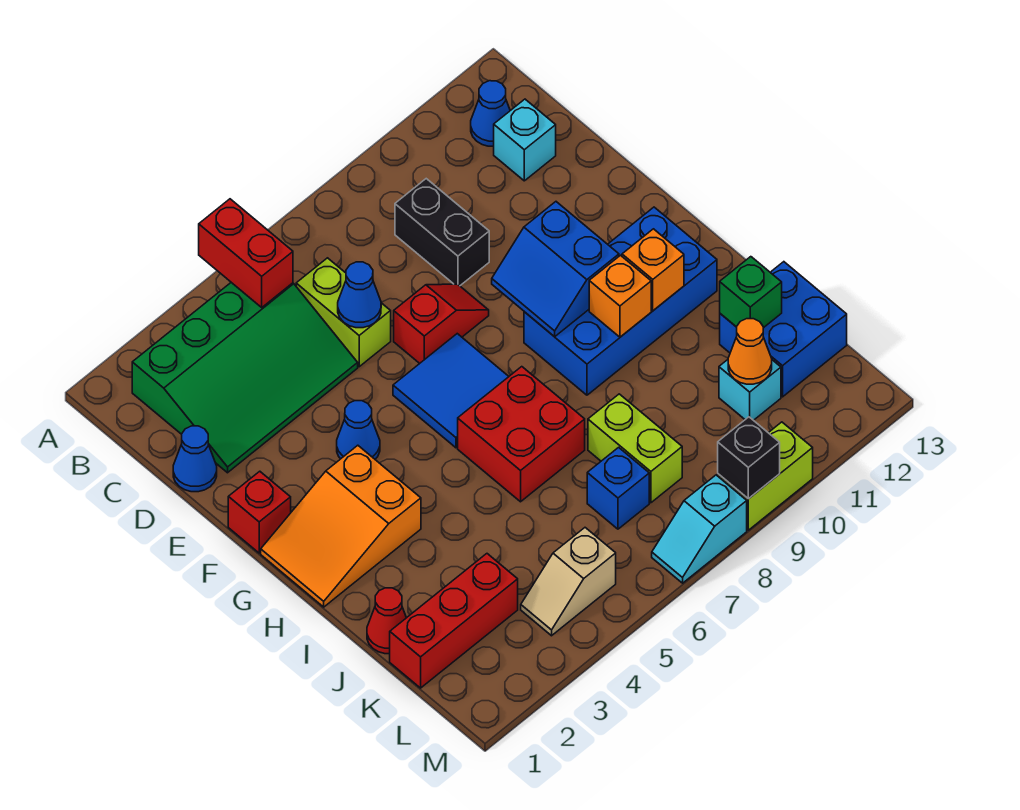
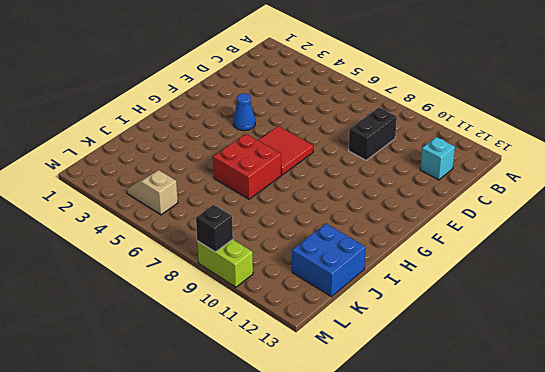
red 2x2 tile [258,126,313,175] -> blue 2x2 tile [393,334,509,448]
none -> green 3x4 slope [132,283,358,473]
none -> blue 1x1 cone [471,81,510,146]
none -> lime 1x2 brick [296,258,391,367]
none -> blue 1x1 cone [173,426,217,492]

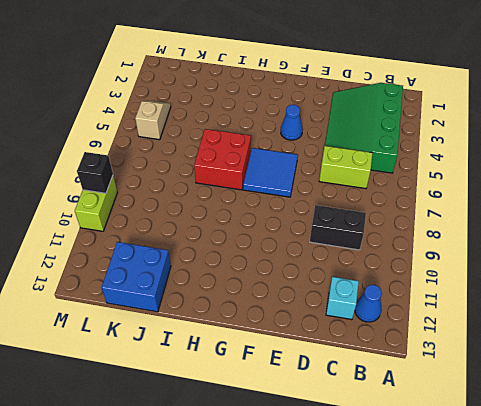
none -> blue 1x1 cone [173,426,217,492]
none -> red 1x2 slope [394,284,489,363]
none -> red 1x1 brick [228,471,291,553]
none -> orange 2x3 slope [261,445,421,607]

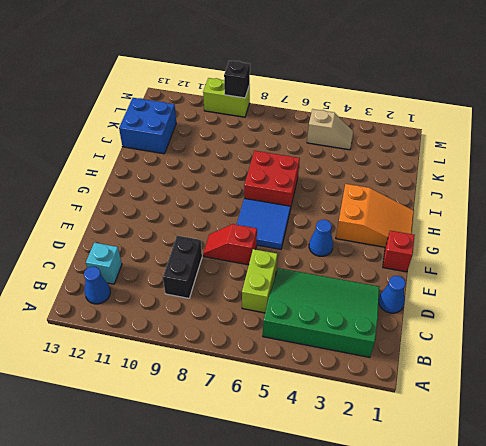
none -> blue 2x4 brick [524,207,717,395]
none -> red 1x1 cone [367,588,406,654]
none -> lime 1x2 brick [588,394,682,503]
none -> red 1x3 brick [390,554,518,688]

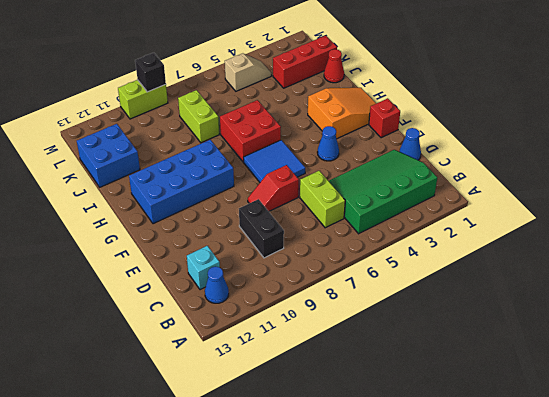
none -> blue 1x1 brick [587,447,649,529]
none -> cyan 1x1 brick [719,360,781,420]
none -> cyan 1x2 slope [652,475,747,583]
none -> red 1x2 brick [199,199,293,307]

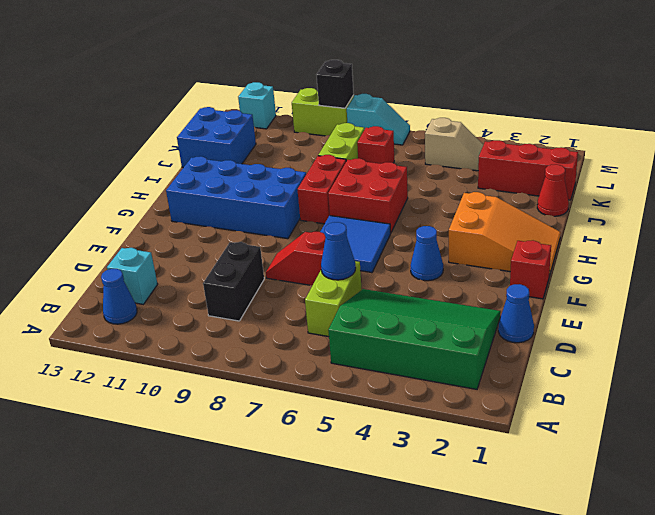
red 1x2 brick [297,155,346,224] -> red 1x2 brick moved to [199,199,293,307]
red 1x1 brick [357,126,394,164] -> blue 1x1 brick [587,447,649,529]
cyan 1x1 brick [238,82,276,129] -> cyan 1x1 brick moved to [719,360,781,420]
none -> blue 2x2 slope [492,202,619,337]
none -> orange 1x1 brick [589,255,651,337]
none -> orange 1x1 brick [622,229,684,311]
none -> green 1x1 brick [720,257,782,328]

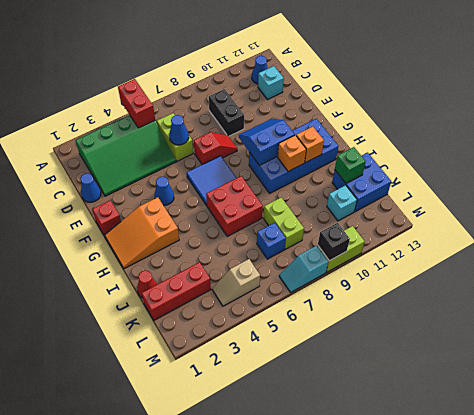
blue 2x2 slope [239,118,295,166] -> blue 2x2 slope turned to [492,202,619,337]
none -> orange 1x1 cone [728,319,772,384]

